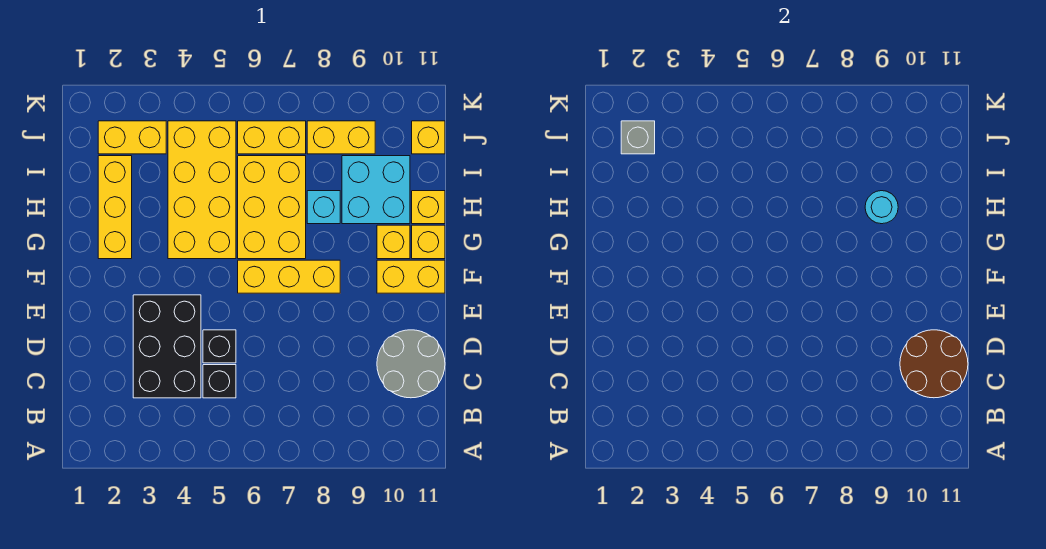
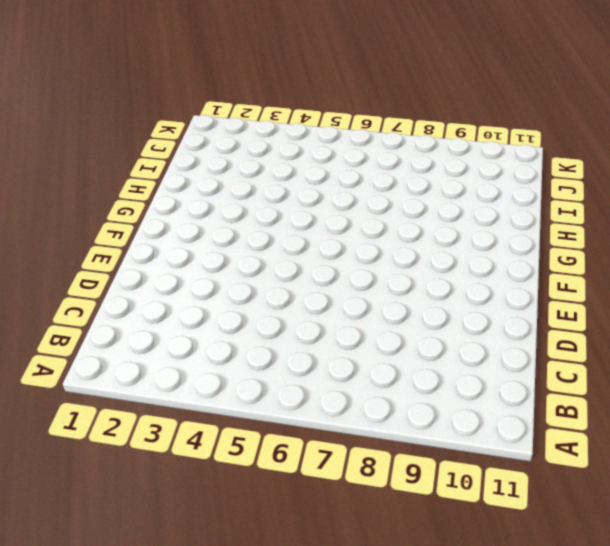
none -> black 2x3 brick [133,295,201,398]
none -> black 1x1 brick [203,365,236,398]
none -> grey 2x2 round brick [377,330,445,398]

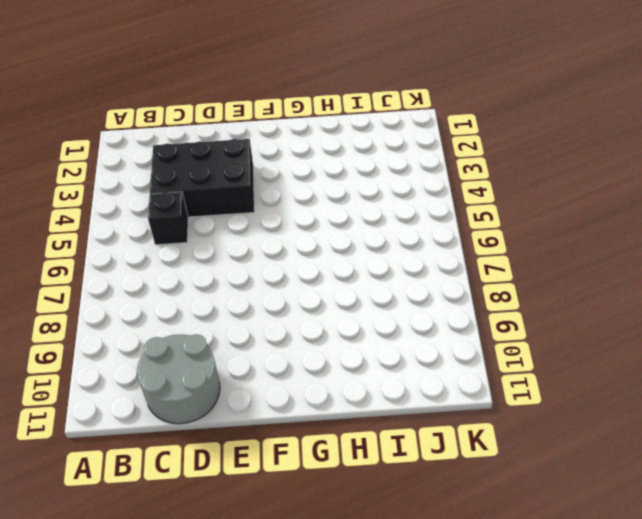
none -> black 1x1 brick [203,330,236,363]
none -> yellow 1x3 brick [238,260,340,293]
none -> yellow 1x2 brick [377,260,445,293]

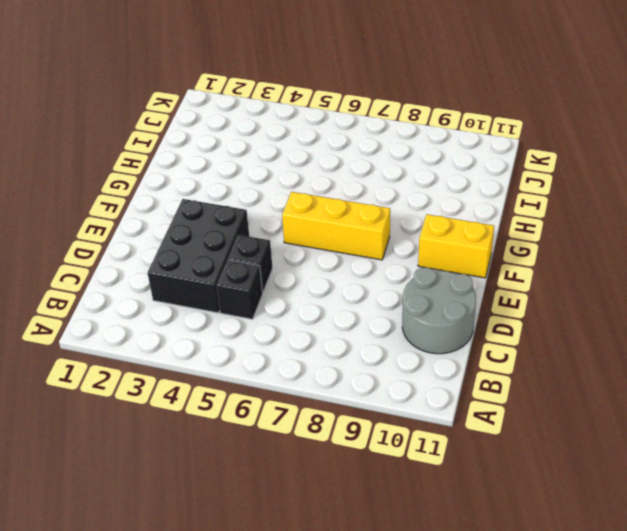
none -> yellow 1x3 brick [98,156,132,259]
none -> yellow 2x4 brick [168,121,236,259]
none -> yellow 2x3 brick [238,156,306,259]

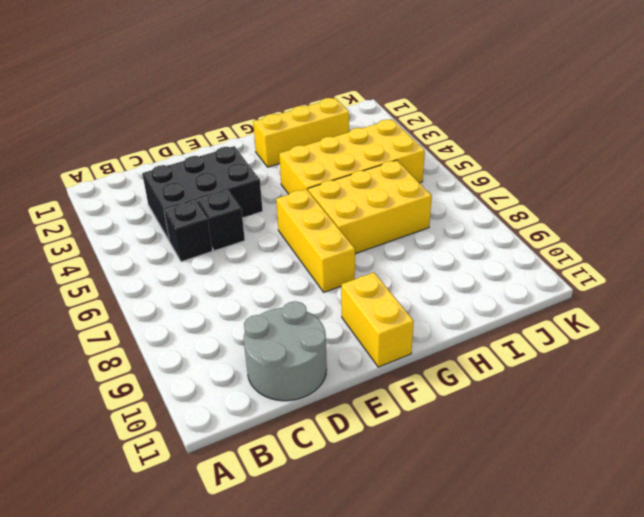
none -> yellow 1x1 brick [377,225,410,259]
none -> yellow 1x1 brick [412,225,445,259]
none -> cyan 1x1 brick [307,191,340,224]

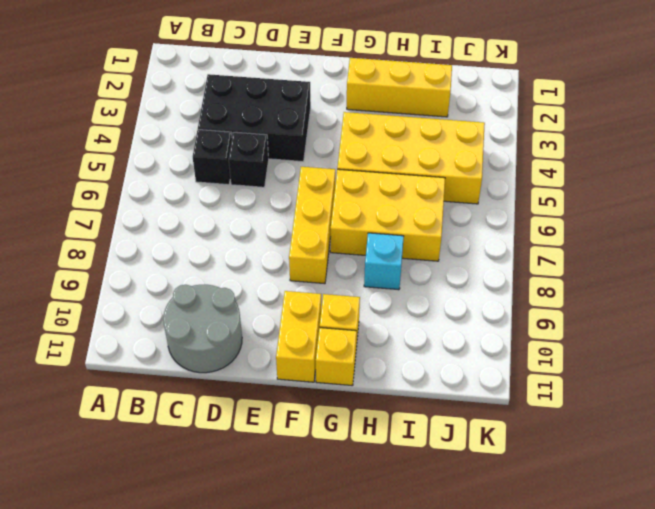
none -> cyan 2x2 brick [342,156,410,224]
none -> yellow 1x1 brick [412,191,445,224]
none -> yellow 1x2 brick [98,121,166,154]

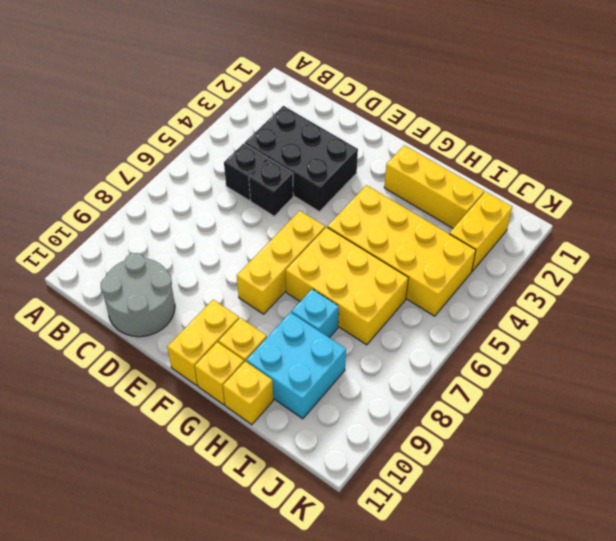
none -> yellow 1x2 brick [238,121,306,154]
none -> yellow 1x2 brick [307,121,375,154]
none -> yellow 1x1 brick [412,121,445,154]

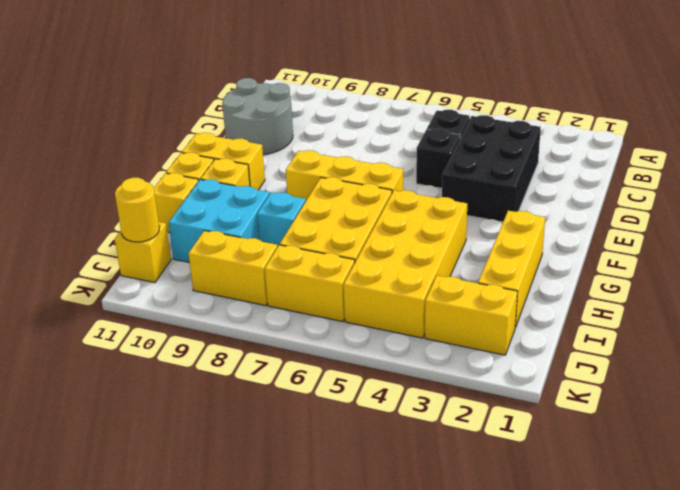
yellow 1x1 round brick [115,178,159,242] -> none
none -> brown 2x2 round brick [900,330,968,398]
none -> cyan 1x1 round brick [865,191,898,224]
none -> grey 1x1 brick [621,121,655,154]

